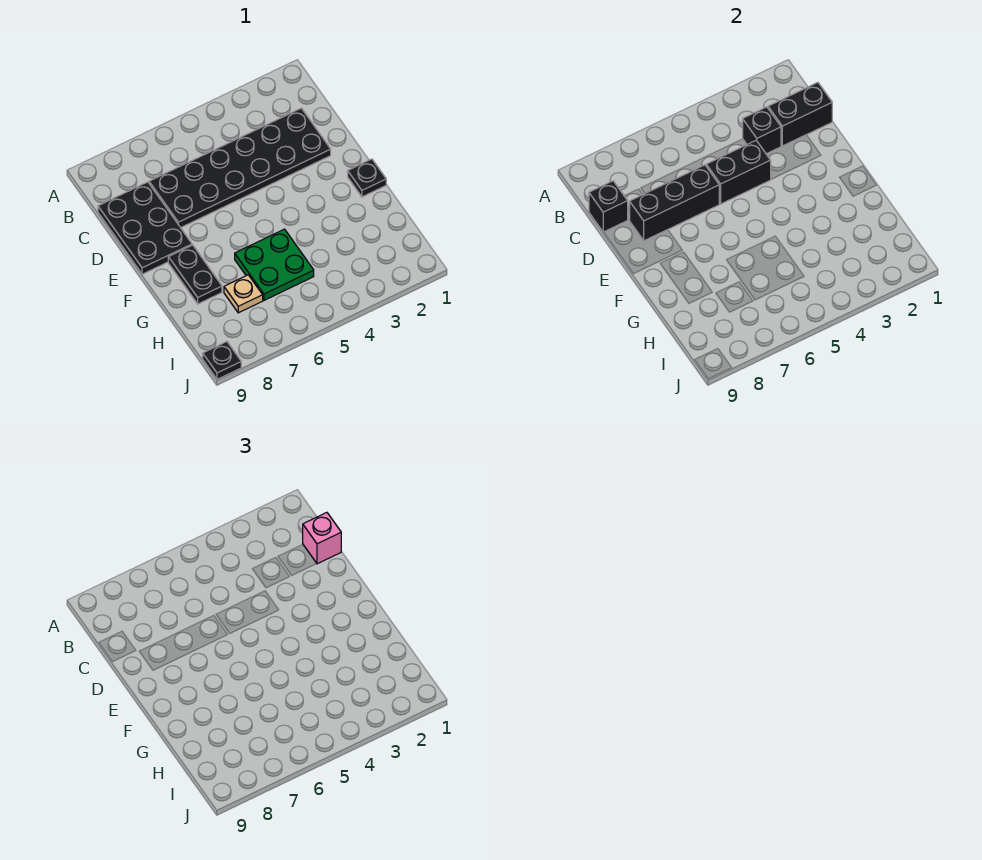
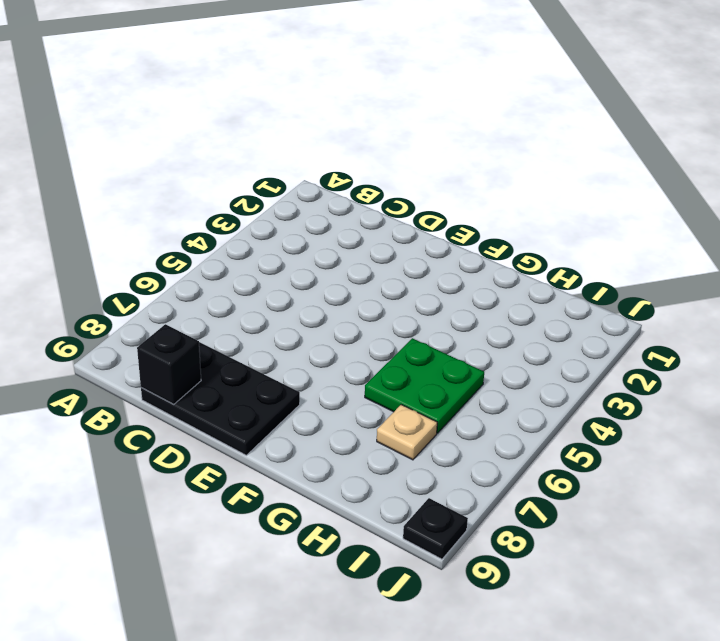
none -> black 2x6 plate [149,108,331,228]
none -> black 1x1 plate [348,159,386,197]
none -> black 1x2 plate [168,245,222,304]

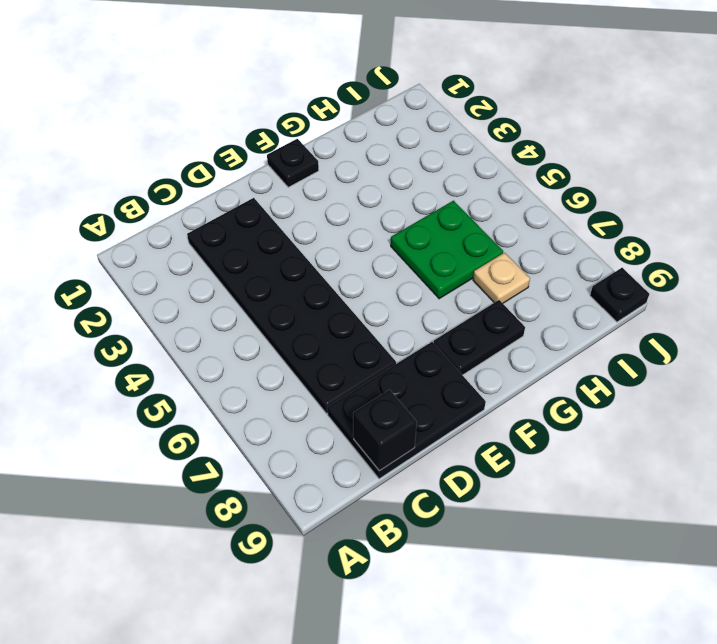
none -> black 1x2 brick [768,83,832,146]
none -> black 1x1 brick [743,107,781,154]
none -> black 1x2 brick [706,140,771,204]

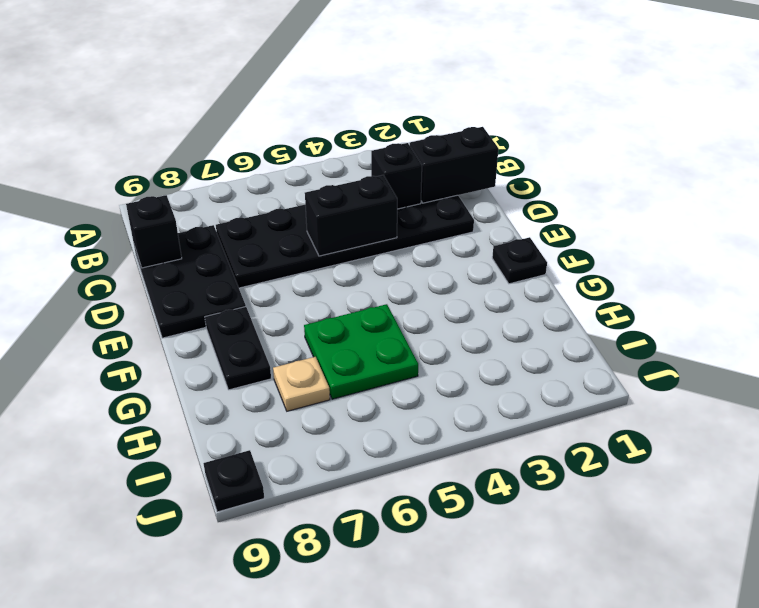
none -> black 1x3 brick [630,165,719,241]
none -> pink 1x1 brick [303,513,341,564]

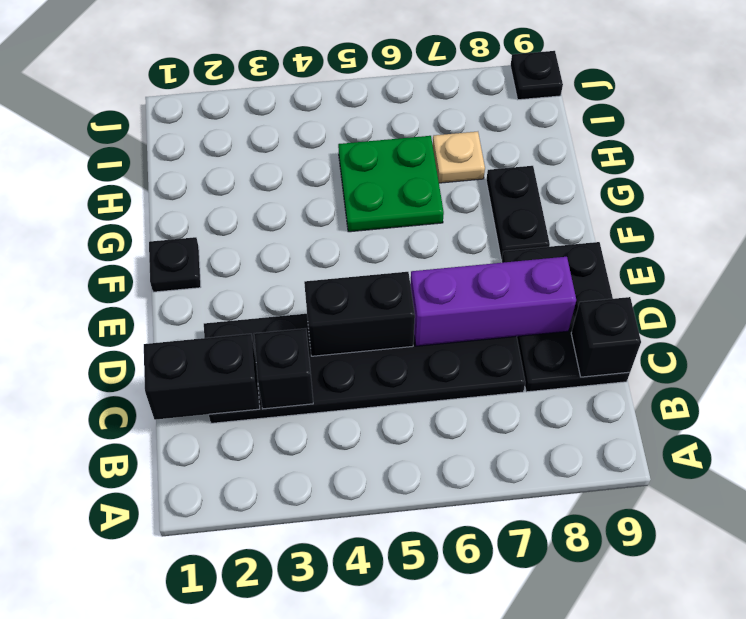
purple 1x3 brick [410,257,576,346] -> black 1x3 brick [630,165,719,241]
none -> pink 1x1 brick [303,513,341,564]

